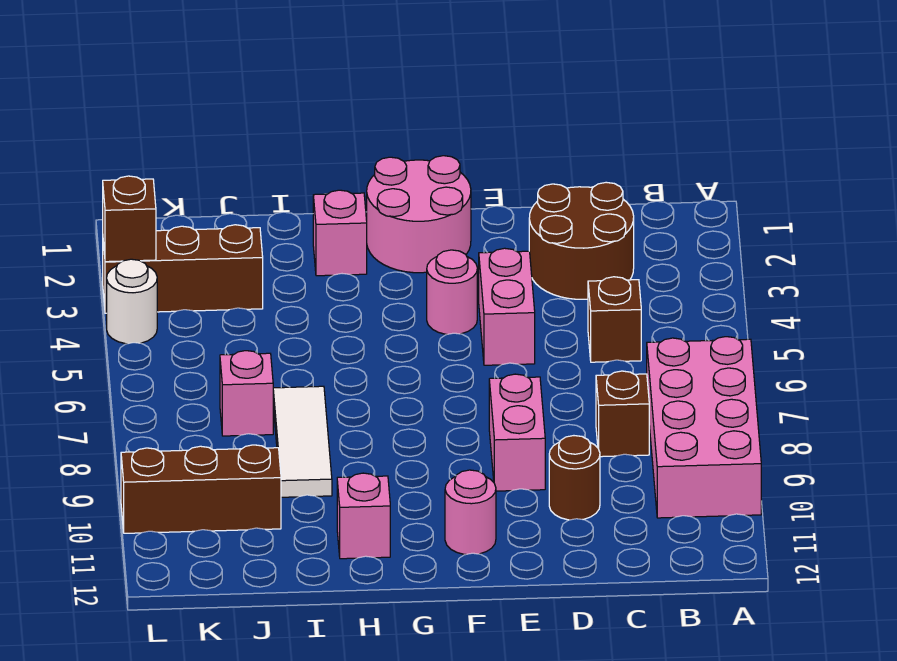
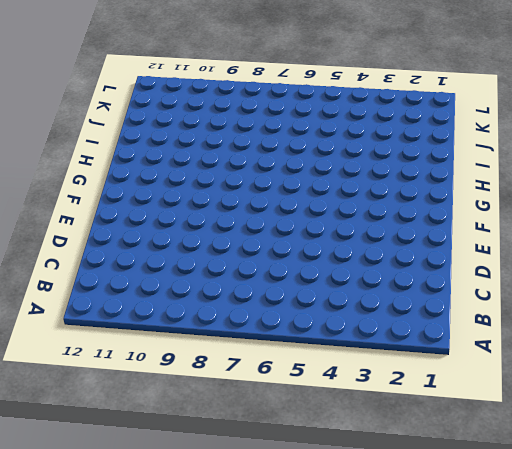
none -> pink 2x4 brick [647,337,761,518]
none -> brown 2x2 round brick [529,182,634,299]
none -> brown 1x1 brick [588,277,641,362]

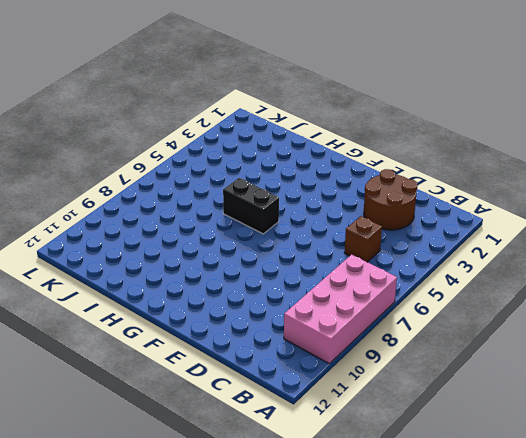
black 1x2 brick [223,178,279,234] -> none
none -> brown 1x1 brick [596,371,649,457]
none -> brown 1x1 round brick [549,436,600,520]
none -> pink 1x2 brick [479,248,535,365]

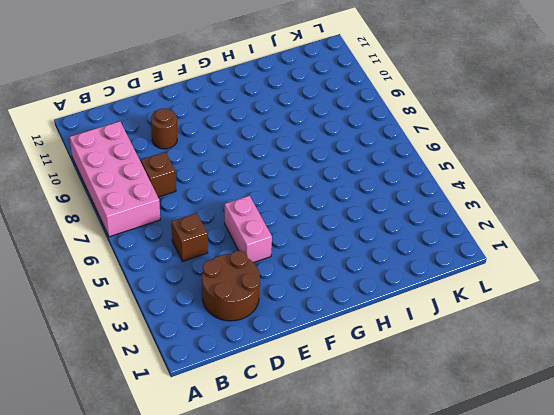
none -> pink 1x2 brick [489,374,545,491]
none -> pink 2x2 round brick [367,156,471,273]
none -> pink 1x1 round brick [427,250,477,334]

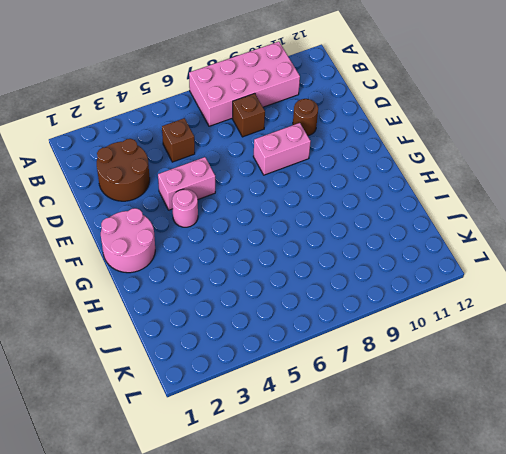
none -> pink 1x1 round brick [445,470,496,554]
none -> pink 1x1 brick [313,190,367,276]
none -> pink 1x1 brick [337,473,390,559]

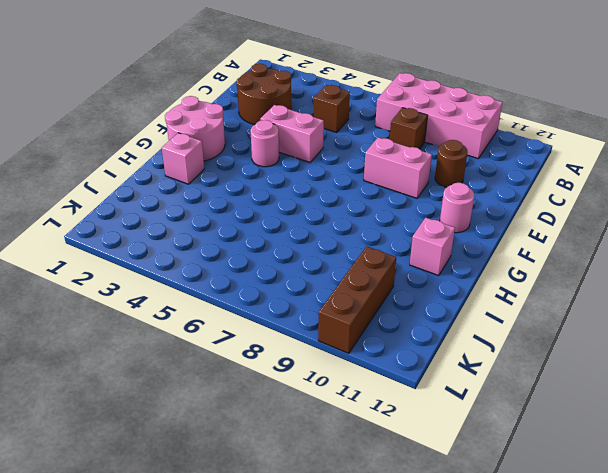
none -> white 1x3 tile [273,386,332,497]
none -> brown 1x3 brick [103,225,263,313]
none -> pink 1x1 brick [220,351,273,436]

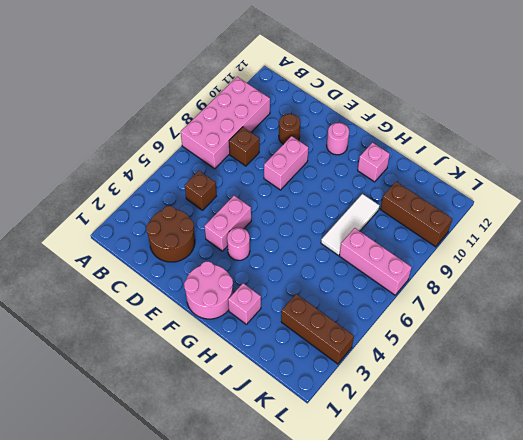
pink 1x3 brick [339,228,412,295] -> pink 1x1 brick [220,351,273,436]
none -> white 1x1 round brick [107,259,157,344]
none -> brown 1x1 brick [103,176,156,262]

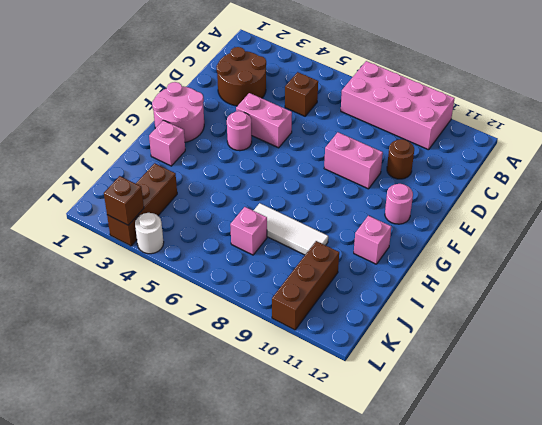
none -> brown 1x1 brick [596,371,649,457]

